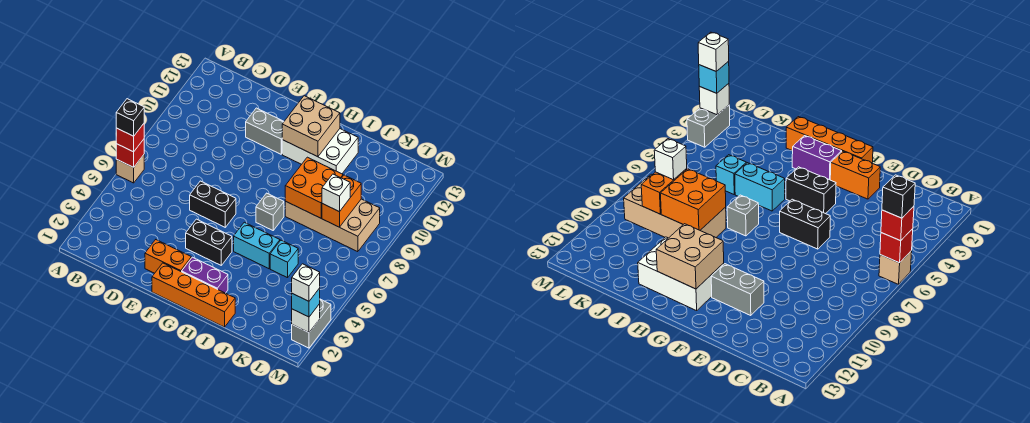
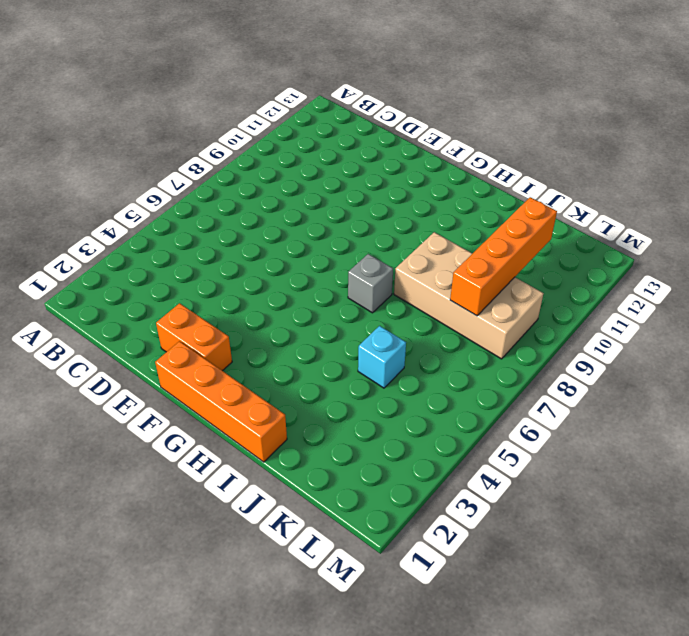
orange 1x4 brick [450,197,557,316] -> orange 1x2 brick [322,175,361,227]
none -> tan 1x1 brick [116,155,144,183]
none -> black 1x2 brick [190,181,236,227]
none -> grey 1x2 brick [246,108,284,154]

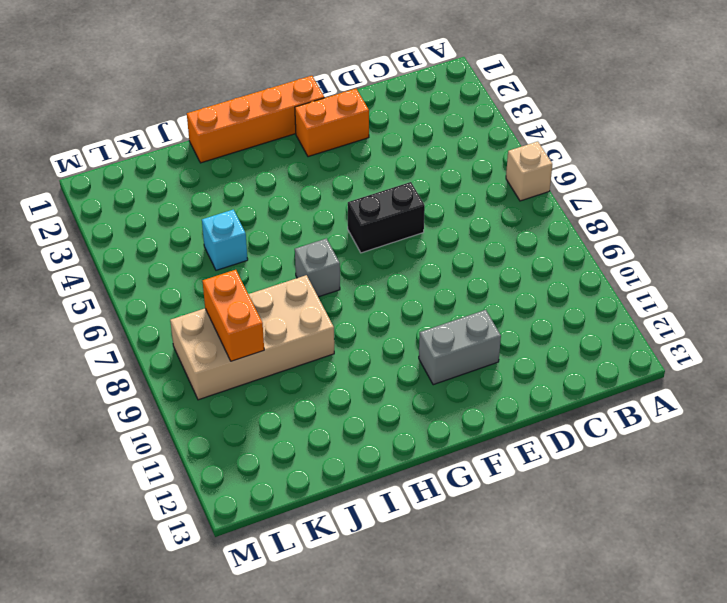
none -> black 1x2 brick [186,219,232,265]
none -> purple 1x2 brick [182,257,228,293]
none -> white 2x3 brick [282,129,358,174]

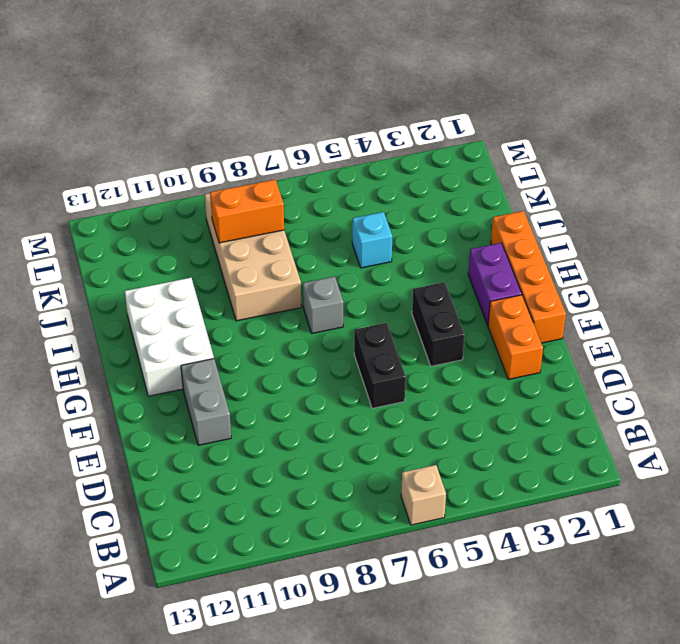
none -> cyan 1x2 brick [234,222,280,269]
none -> grey 1x2 brick [292,299,331,348]
none -> red 1x1 brick [116,139,144,167]

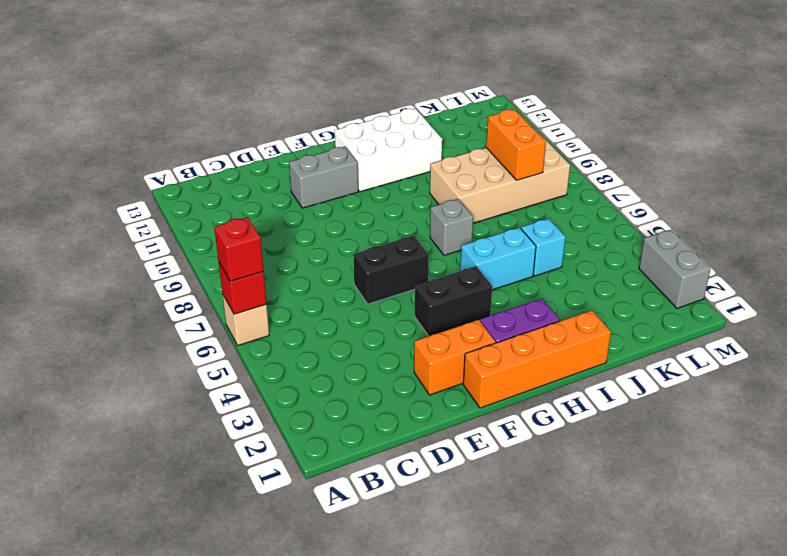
none -> tan 2x2 brick [282,96,340,157]
none -> orange 2x2 brick [285,157,343,218]
none -> white 1x1 brick [292,304,320,333]

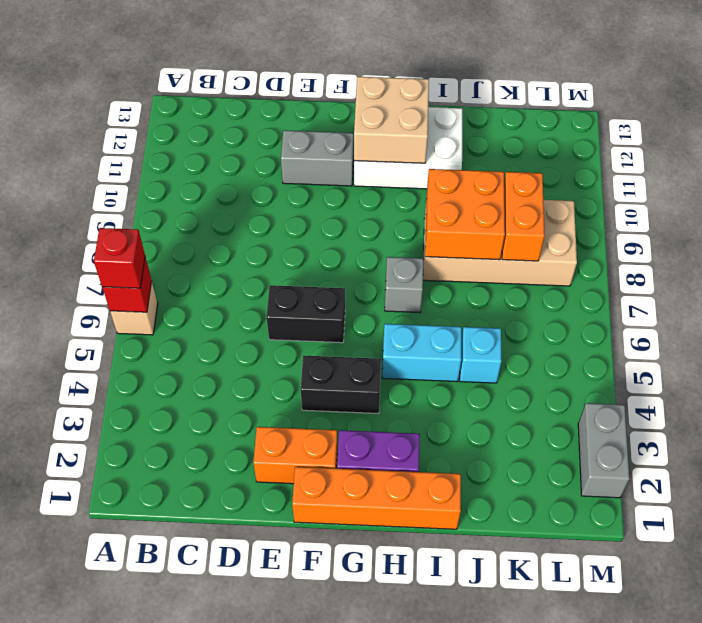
none -> white 1x1 brick [292,304,320,333]
none -> white 1x1 brick [322,174,350,212]
none -> cyan 1x1 brick [292,288,320,317]

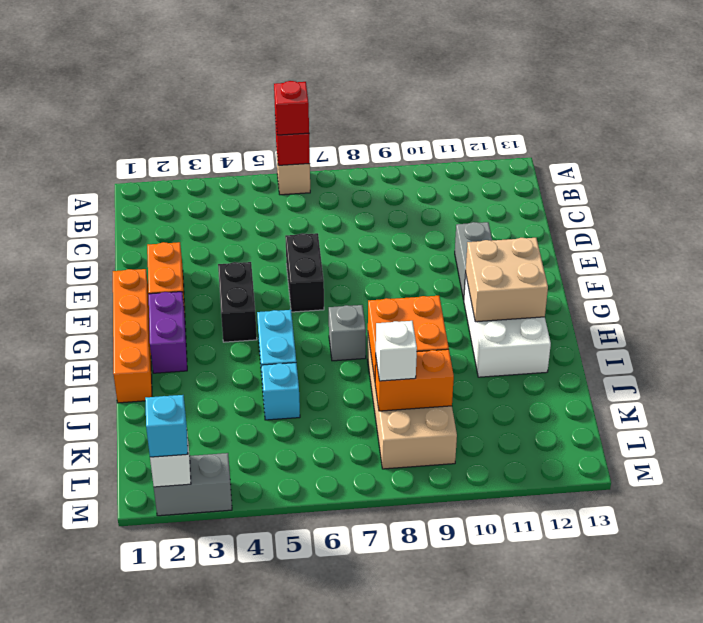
none -> black 1x1 brick [116,99,144,136]
none -> white 1x1 brick [292,264,320,301]

